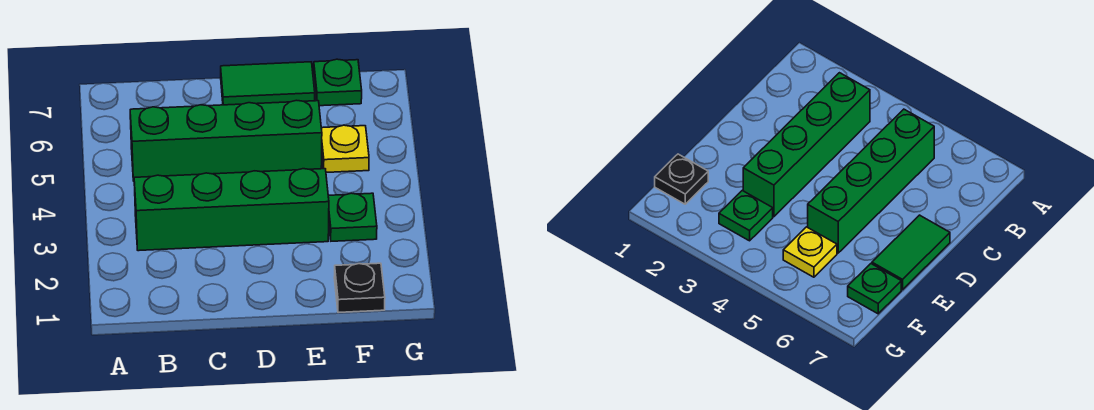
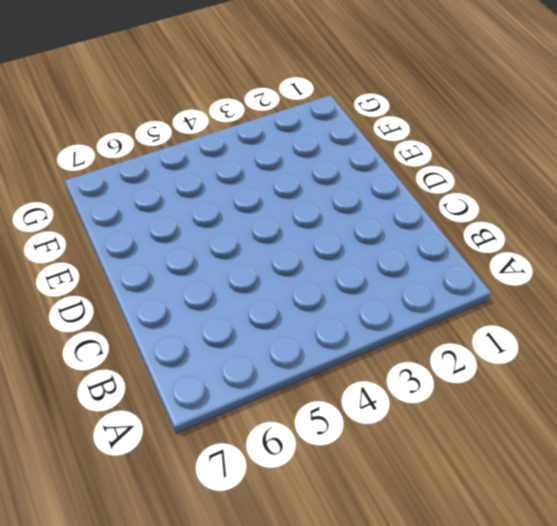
none -> green 1x4 brick [134,168,329,251]
none -> green 1x4 brick [130,100,322,181]

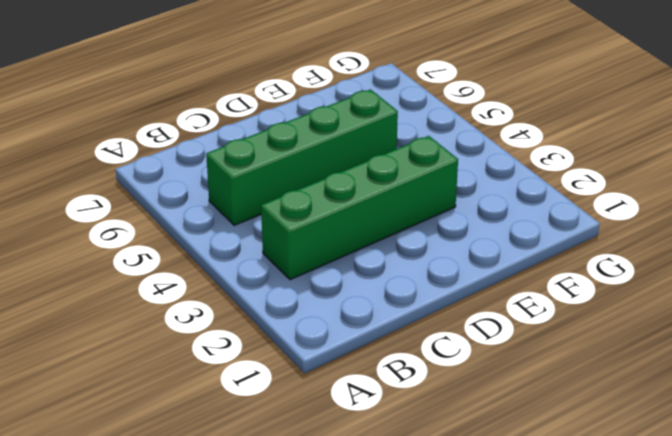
none -> green 1x2 tile [221,62,315,105]
none -> black 1x1 plate [334,263,385,313]

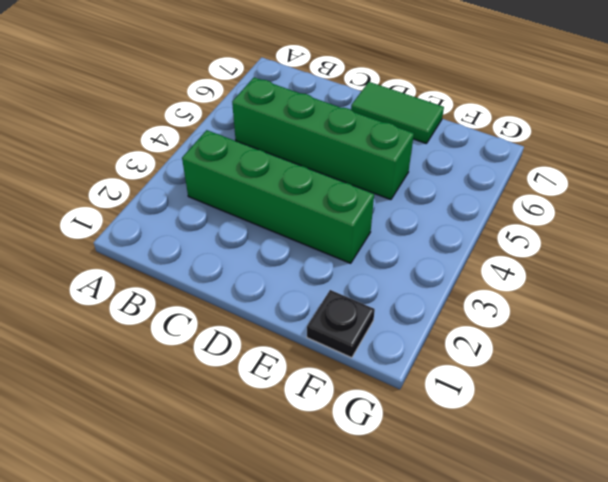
none -> green 1x1 plate [328,193,377,241]
none -> yellow 1x1 plate [321,125,369,173]

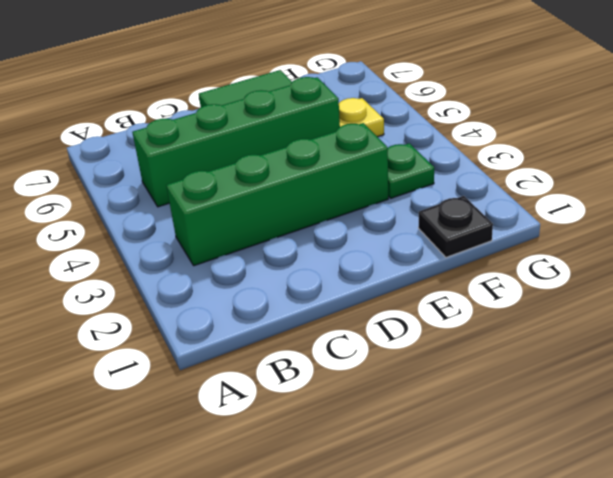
none -> green 1x1 plate [314,59,362,106]

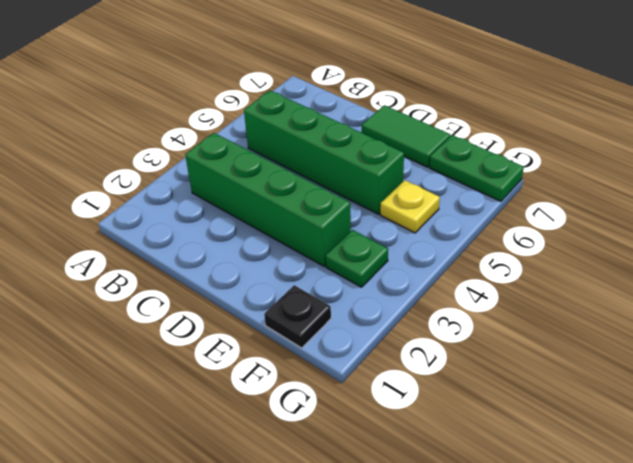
green 1x2 plate [429,135,524,201] -> green 1x1 plate [314,59,362,106]

